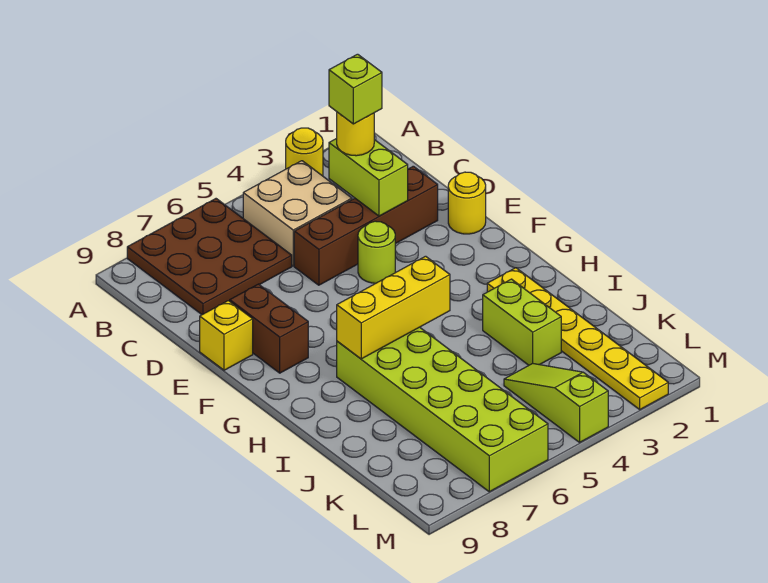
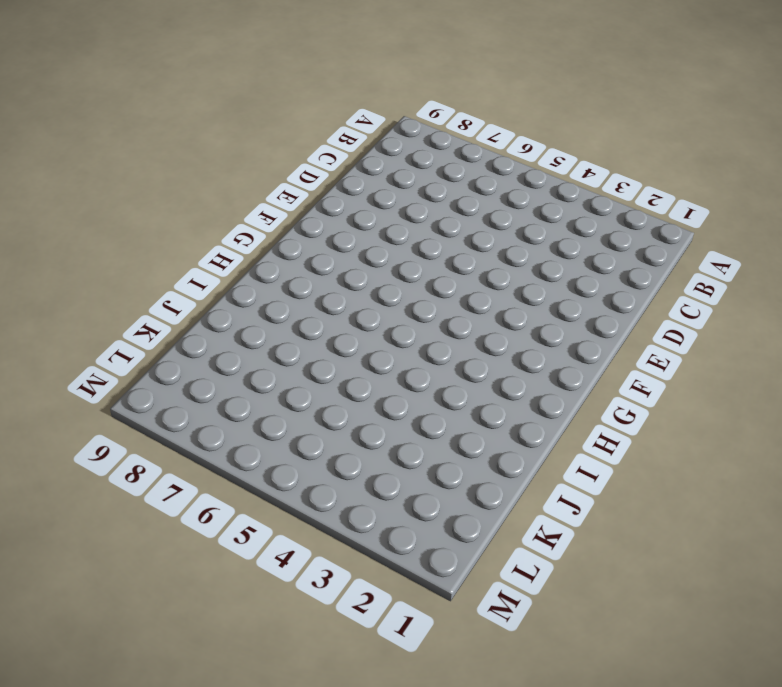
none -> yellow 1x1 round brick [286,128,323,176]
none -> brown 3x3 plate [127,199,292,315]
none -> tan 2x2 brick [243,161,352,266]

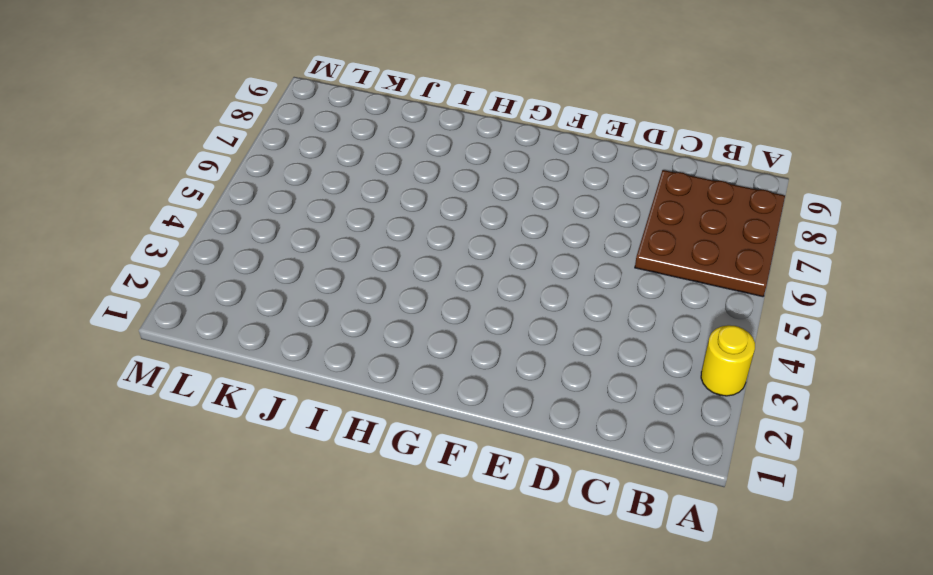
none -> tan 2x2 brick [243,161,352,266]
none -> brown 1x4 brick [294,166,438,285]
none -> yellow 1x1 round brick [448,172,486,234]

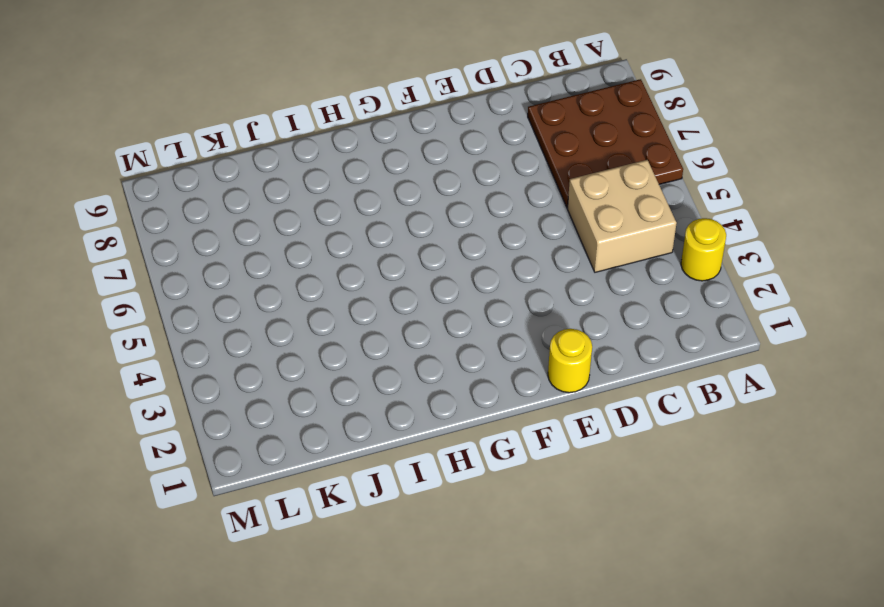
none -> brown 1x4 brick [294,166,438,285]
none -> lime 1x1 round brick [358,221,395,283]
none -> brown 1x2 brick [230,284,308,373]

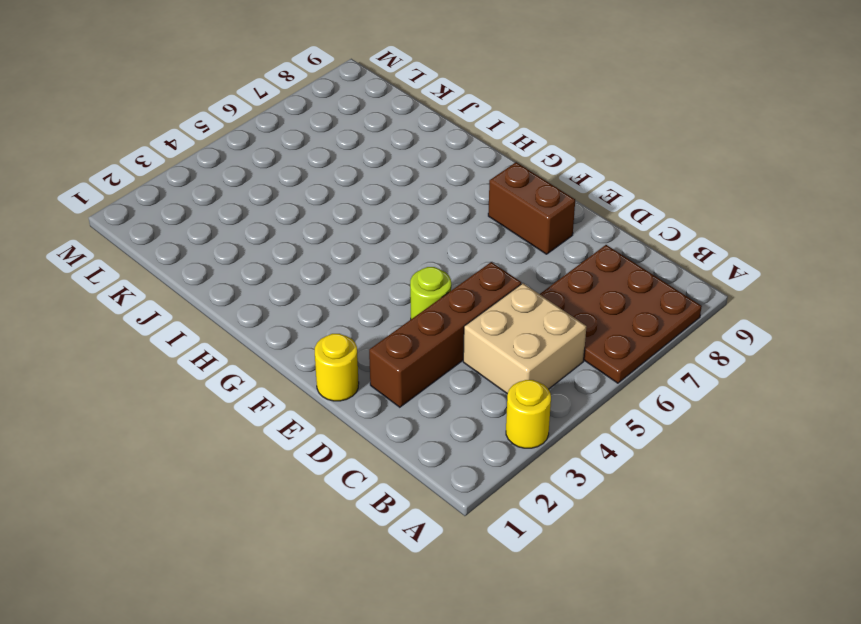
none -> yellow 1x1 brick [200,301,253,370]
none -> yellow 1x6 plate [487,268,668,409]
none -> lime 2x6 brick [337,327,548,492]

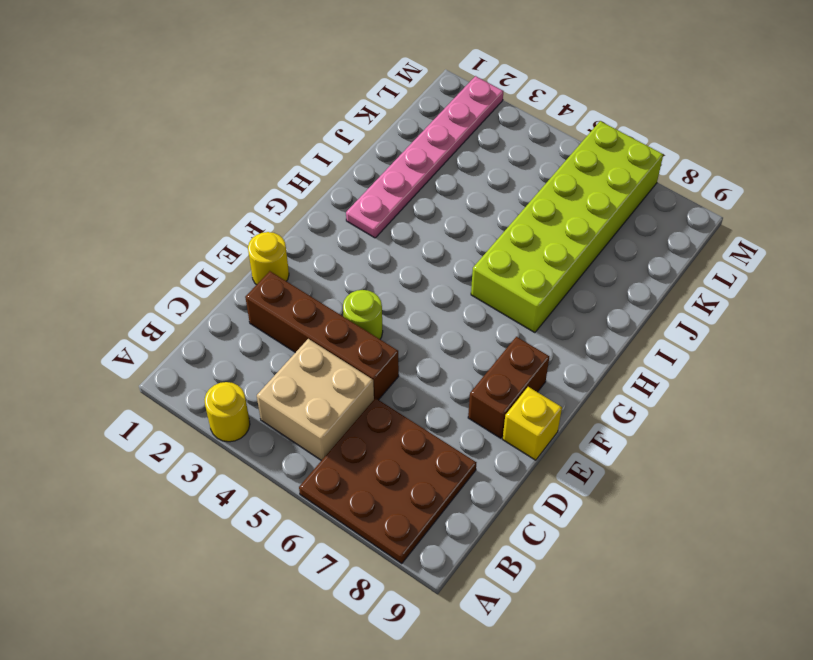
pink 1x6 plate [346,76,503,238] -> yellow 1x6 plate [487,268,668,409]
none -> lime 1x2 brick [483,279,561,365]
none -> lime 1x3 slope [504,363,608,442]
none -> lime 1x2 brick [329,138,408,216]

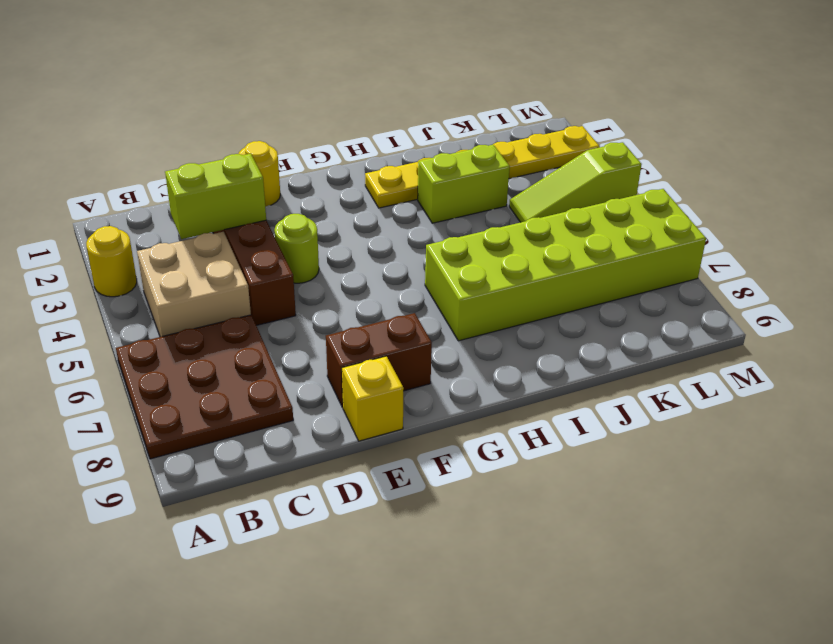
none -> yellow 1x3 brick [337,256,450,359]
none -> yellow 1x1 round brick [337,112,374,156]
none -> lime 1x1 brick [329,54,382,124]

